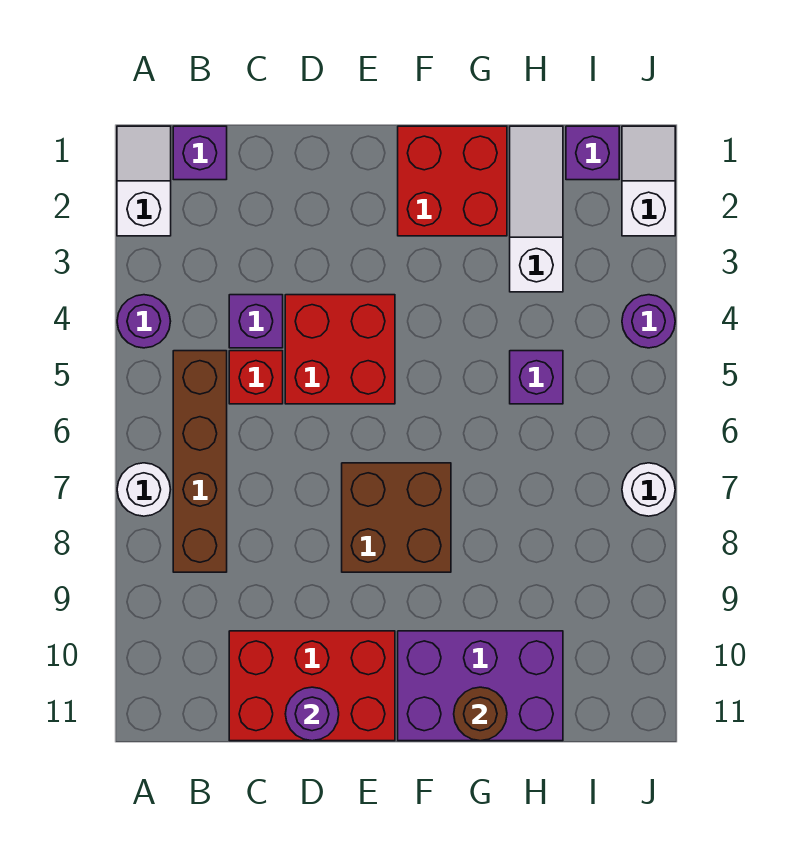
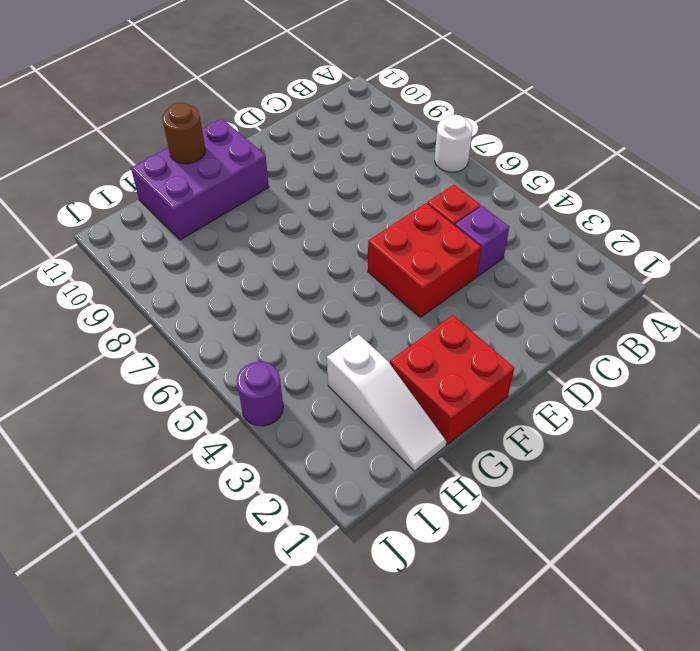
none -> white 1x2 slope [117,126,171,236]
none -> purple 1x1 round brick [117,295,171,348]
none -> purple 1x1 brick [173,126,227,180]

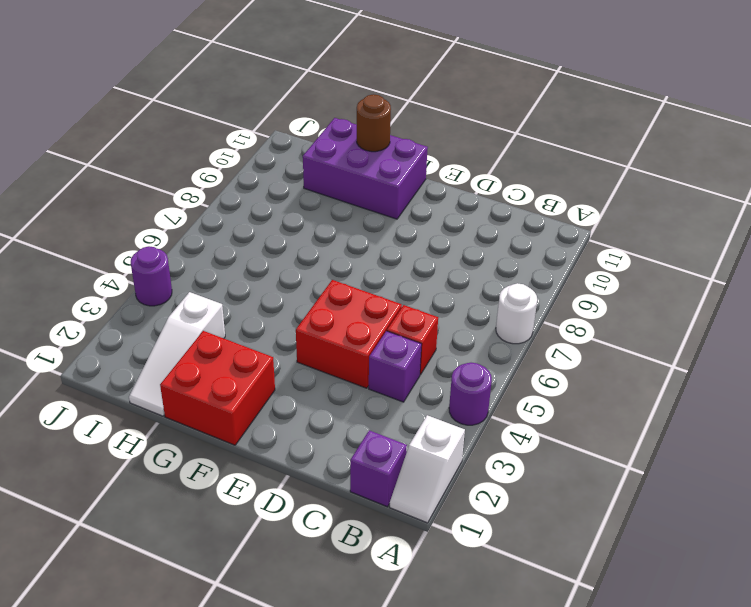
none -> brown 1x4 brick [173,351,227,572]
none -> red 2x3 brick [229,631,395,741]
none -> brown 2x2 brick [342,463,451,572]

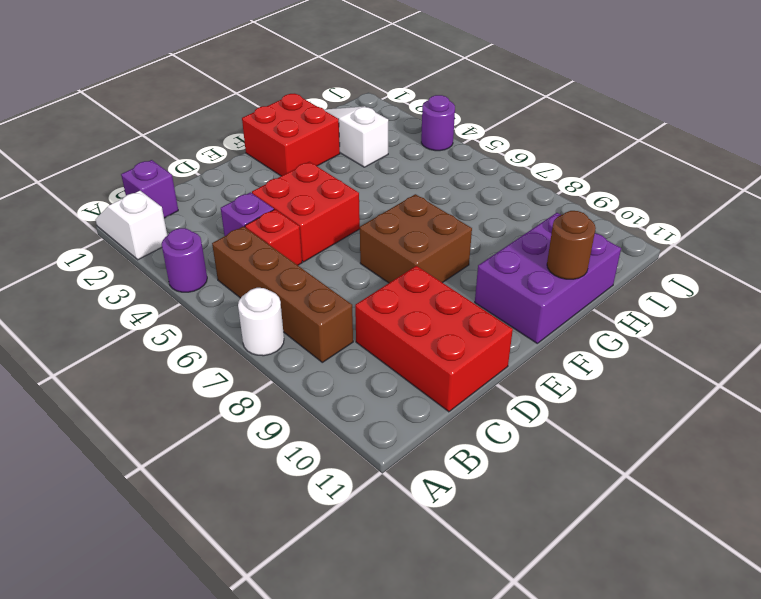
red 2x3 brick [355,266,513,412] -> red 2x3 brick turned to [229,631,395,741]
none -> purple 1x1 brick [510,351,563,404]
none -> purple 1x1 brick [566,126,619,180]
none -> white 1x2 slope [622,126,675,236]

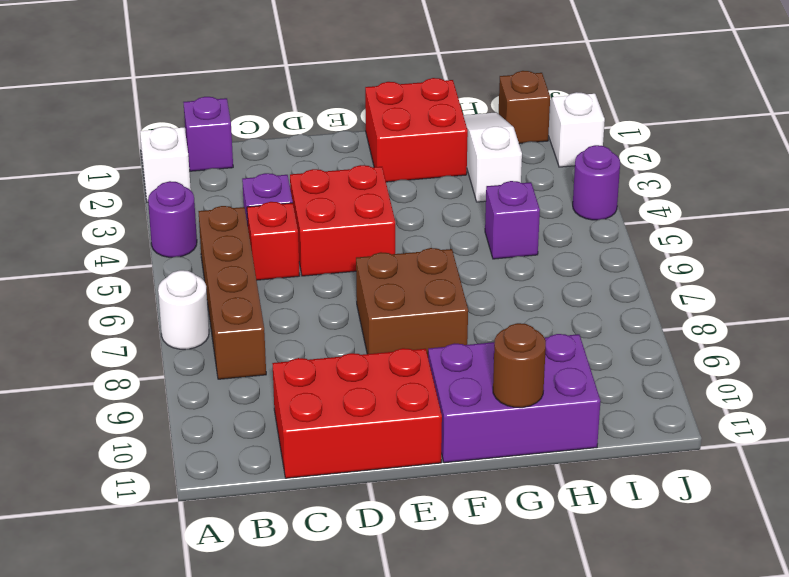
brown 1x1 brick [499,71,550,144] -> purple 1x1 brick [566,126,619,180]
none -> white 1x1 round brick [622,463,675,516]
none -> purple 1x1 round brick [285,687,339,741]

